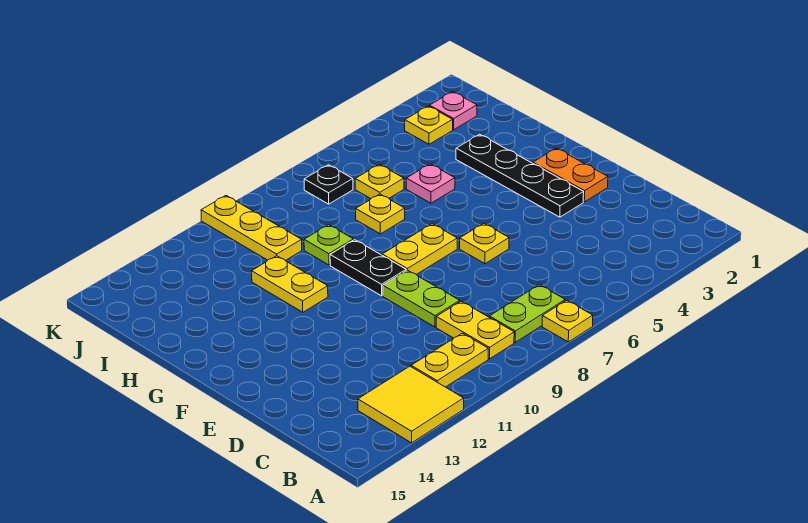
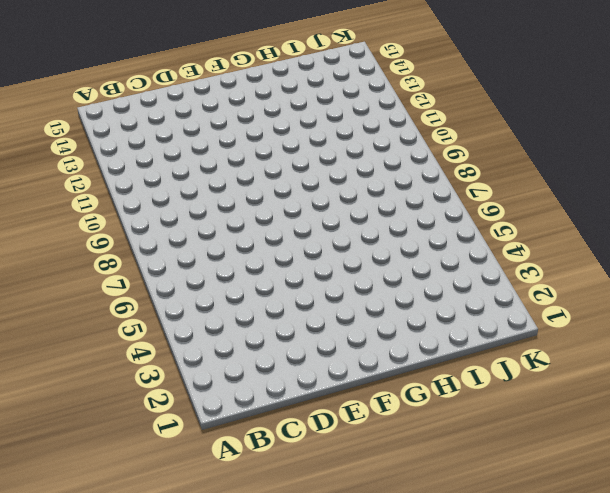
none -> yellow 1x1 plate [542,300,593,342]
none -> yellow 2x2 tile [358,366,464,443]
none -> lime 1x2 plate [489,285,565,342]

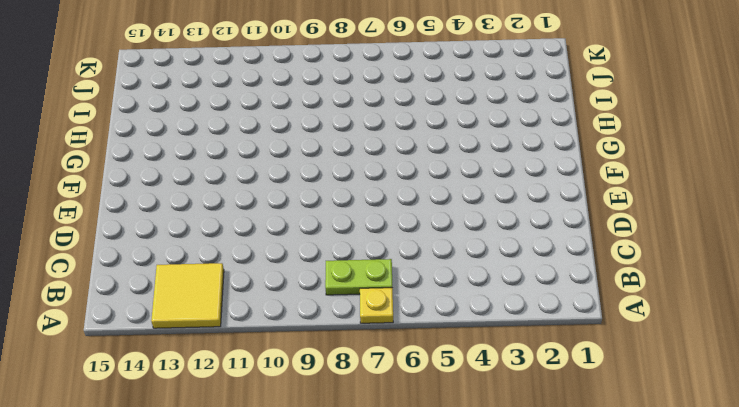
none -> yellow 1x2 plate [436,301,514,359]
none -> yellow 1x2 plate [411,333,488,387]
none -> lime 1x2 plate [383,270,460,327]

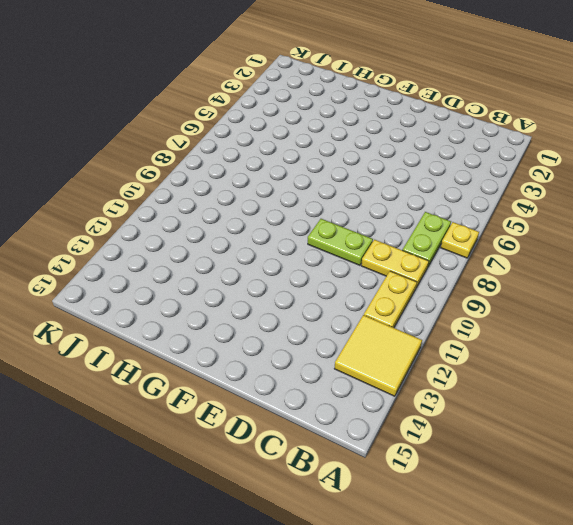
none -> orange 1x2 plate [533,148,608,202]
none -> black 1x4 plate [456,134,584,217]
none -> yellow 1x1 plate [460,223,509,264]

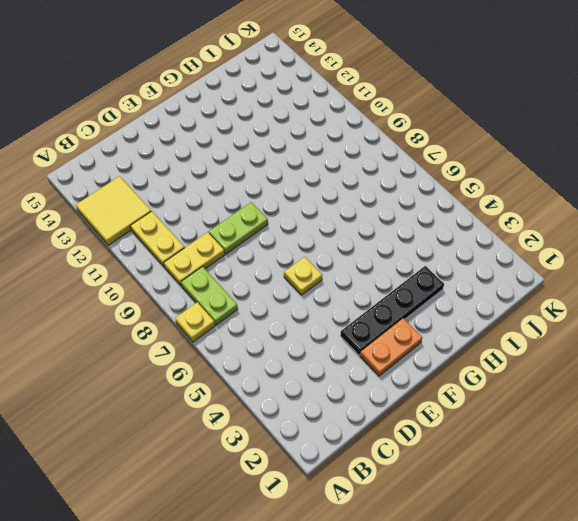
none -> yellow 1x2 plate [382,224,457,275]
none -> black 1x2 plate [330,240,406,296]
none -> yellow 1x2 plate [252,256,328,312]

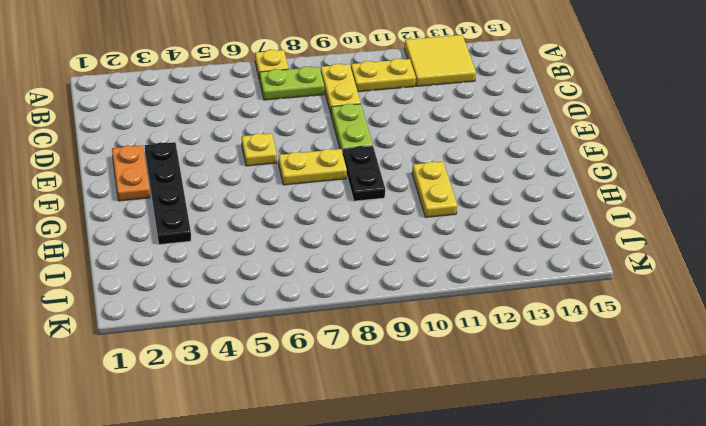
none -> pink 1x1 plate [406,164,455,203]
none -> yellow 1x1 plate [356,194,405,234]
none -> lime 1x1 plate [304,225,354,265]

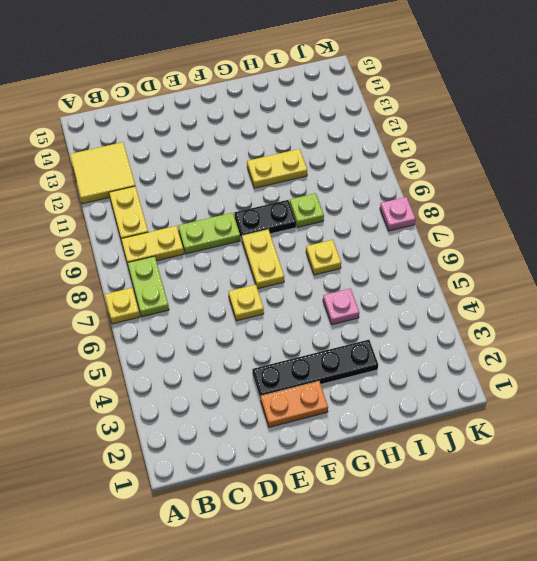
pink 1x1 plate [380,197,416,231] -> pink 1x1 plate moved to [429,92,477,130]
none -> yellow 1x1 plate [355,164,404,199]
none -> yellow 1x3 plate [201,196,302,261]
none -> yellow 1x1 plate [405,106,453,144]

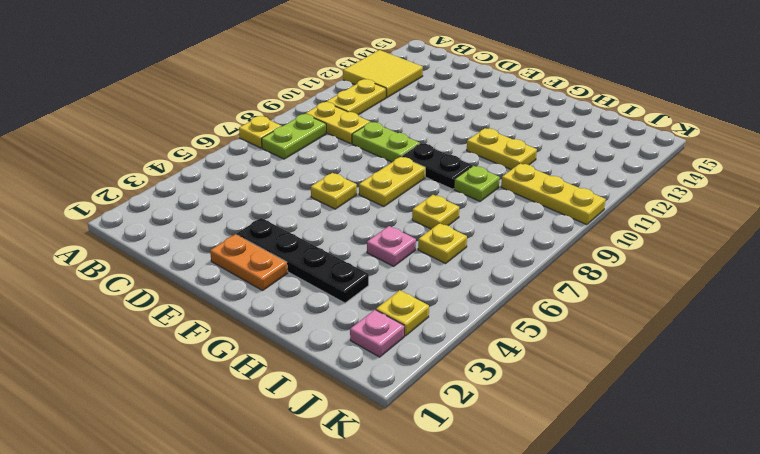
none -> black 1x1 plate [304,165,353,204]

